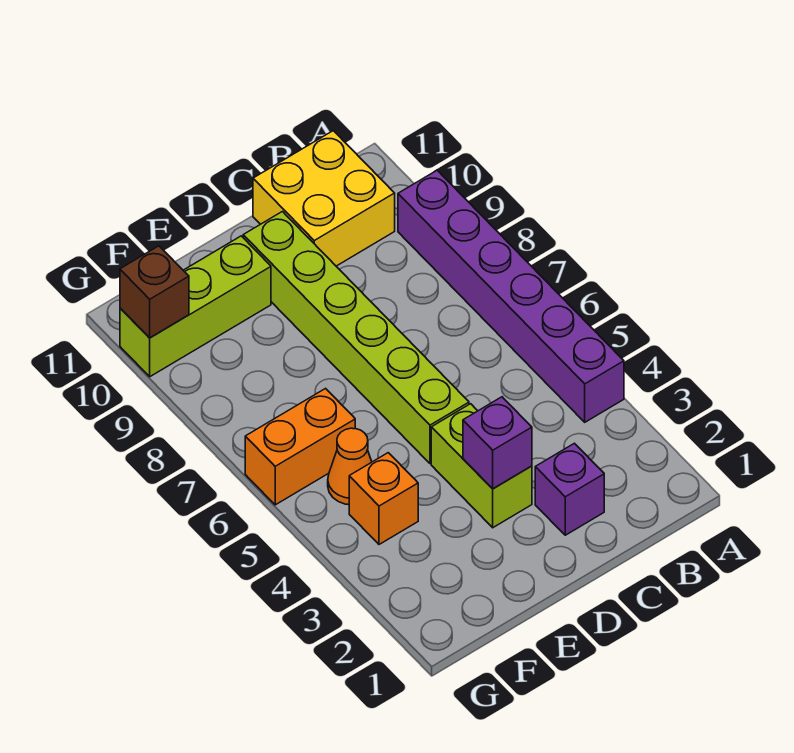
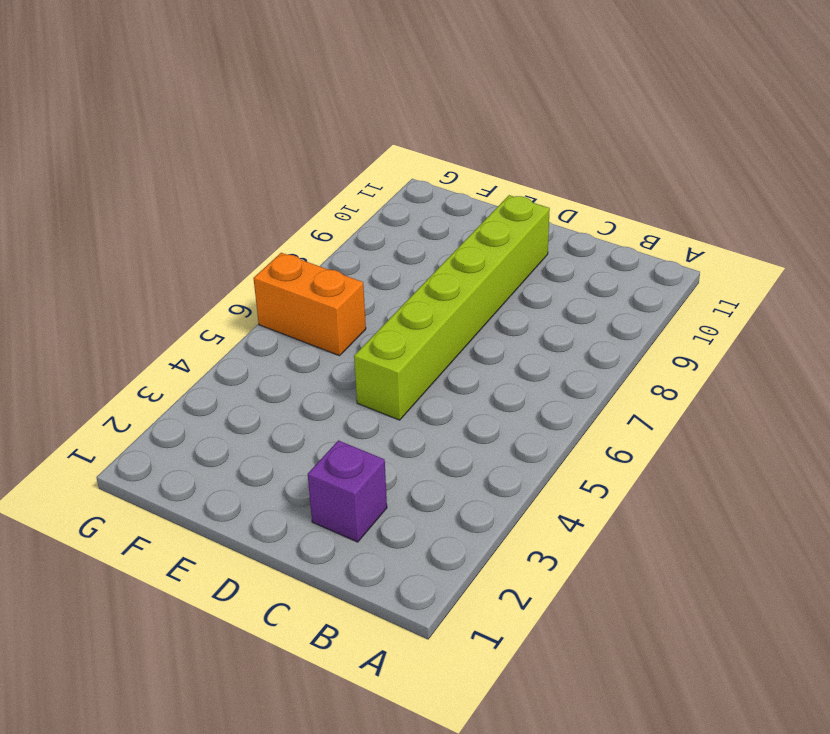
none -> purple 1x6 brick [398,170,624,422]
none -> yellow 2x2 brick [253,131,395,266]

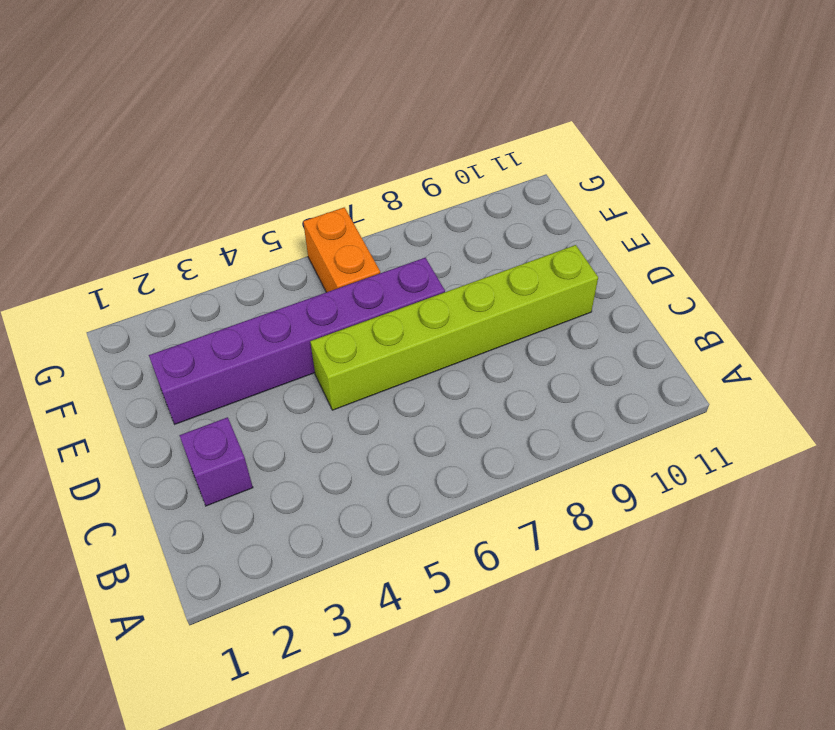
purple 1x6 brick [149,258,445,424] -> purple 1x6 brick moved to [398,170,624,422]
none -> yellow 2x2 brick [253,131,395,266]
none -> lime 1x2 brick [431,404,532,528]

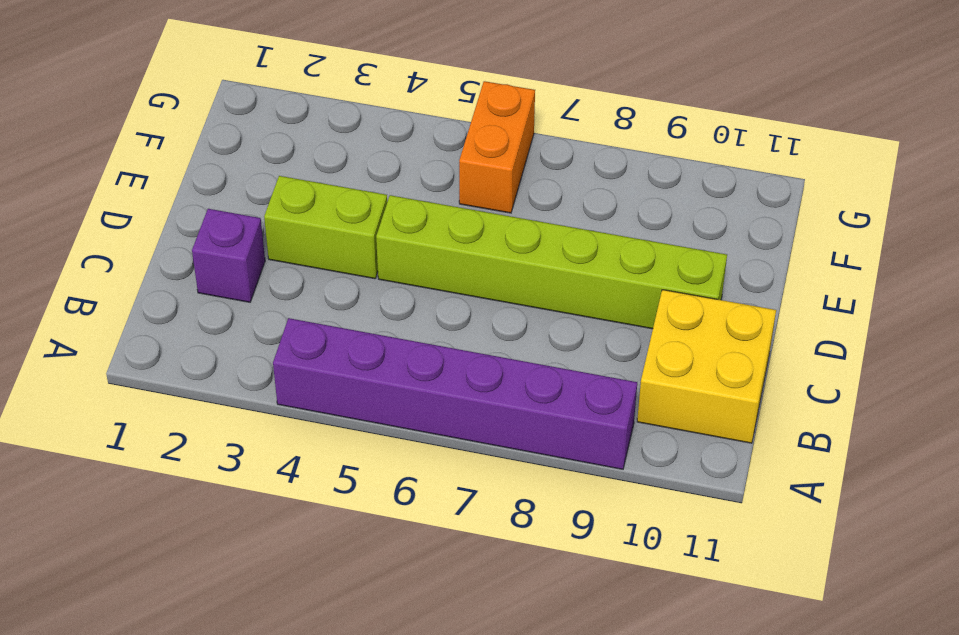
none -> lime 1x3 brick [120,236,271,377]
none -> orange 1x1 brick [349,453,418,544]

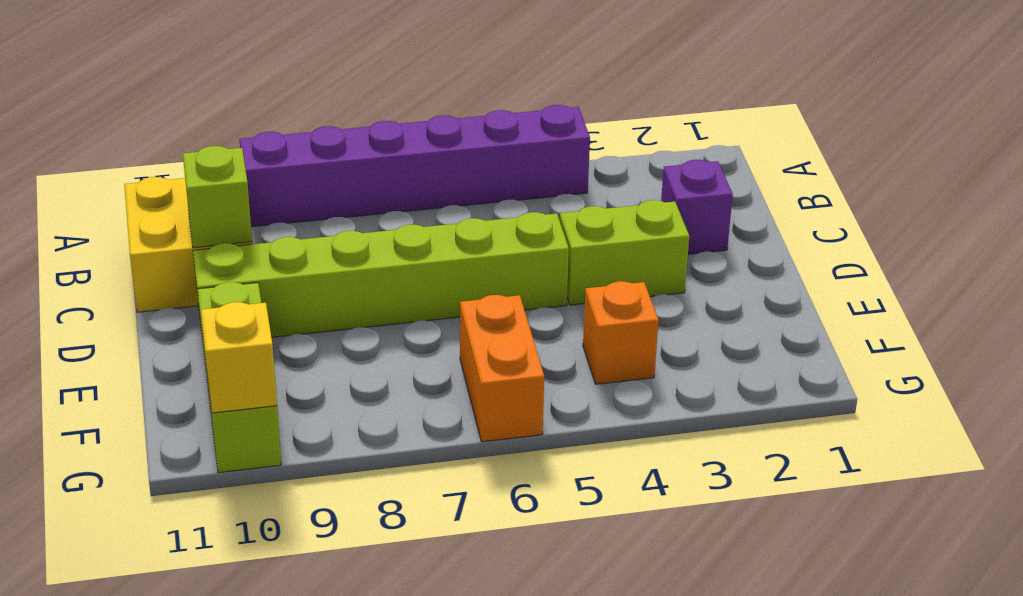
lime 1x1 brick [183,146,252,248] -> none
yellow 1x1 brick [201,302,277,413] -> brown 1x1 brick [120,246,189,338]
none -> orange 1x1 cone [328,428,372,505]
none -> purple 1x1 brick [463,397,532,489]

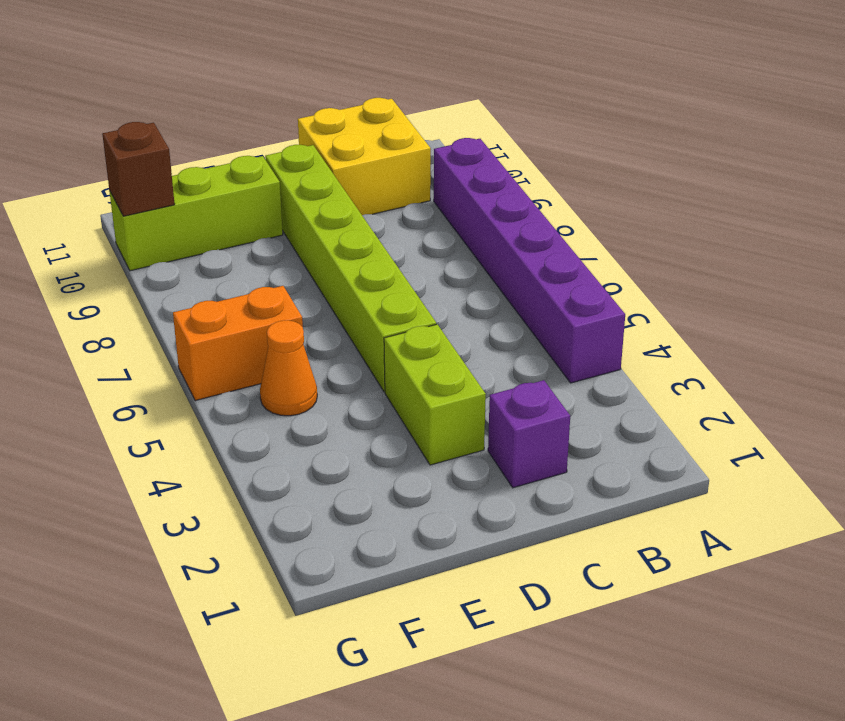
none -> orange 1x1 brick [349,453,418,544]
none -> purple 1x1 brick [463,397,532,489]

